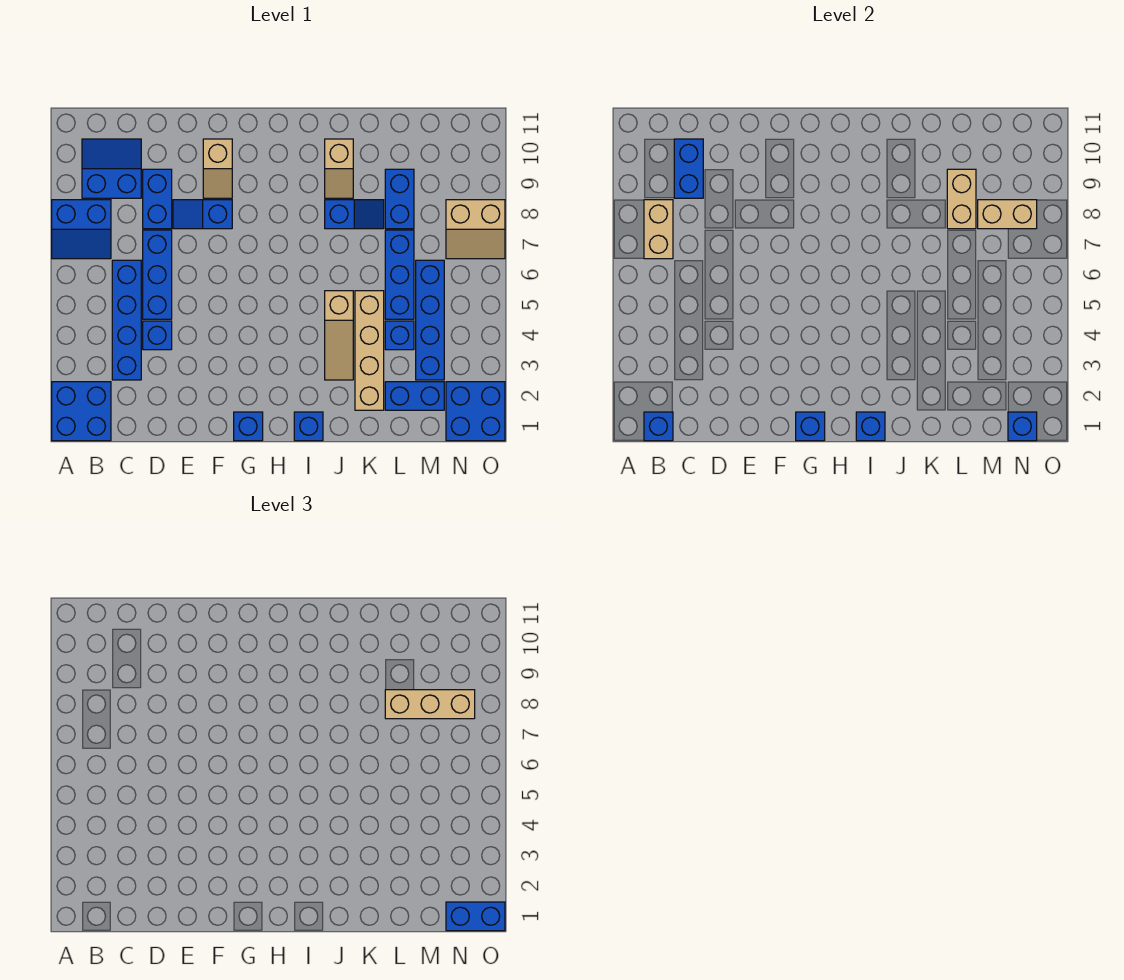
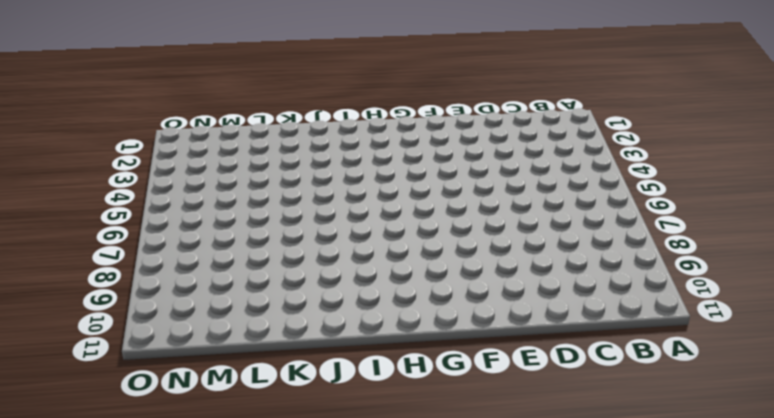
none -> blue 2x2 brick [52,382,111,441]
none -> blue 2x2 slope [52,200,111,259]
none -> blue 2x2 slope [82,139,141,198]
none -> blue 1x4 brick [112,260,141,380]

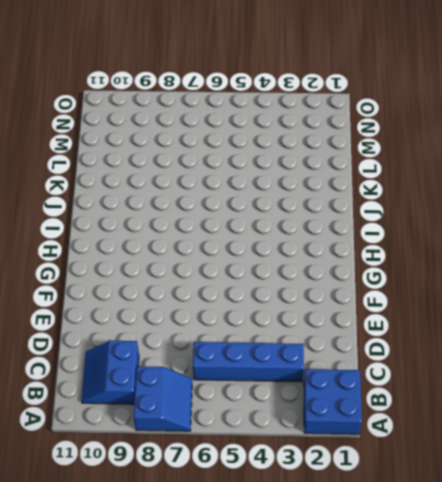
none -> blue 1x1 brick [143,321,172,350]
none -> blue 1x3 brick [143,230,172,319]
none -> blue 1x2 brick [143,169,172,229]
none -> blue 1x2 slope [173,200,232,229]

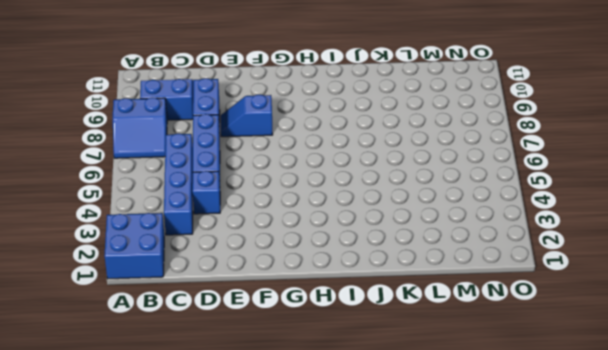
none -> tan 1x2 slope [203,139,232,198]
none -> blue 1x1 brick [234,412,263,441]
none -> blue 1x1 brick [294,412,323,441]
none -> tan 1x3 slope [325,291,353,380]

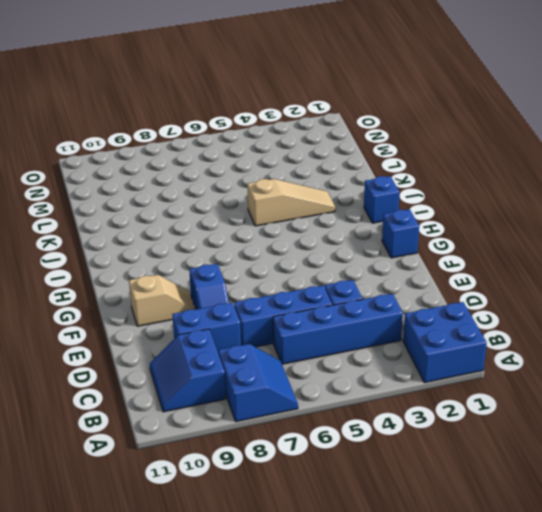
none -> blue 1x2 slope [325,200,384,229]
none -> tan 1x2 slope [325,139,353,198]
none -> tan 1x4 brick [355,291,384,410]
none -> blue 1x2 brick [385,382,444,410]

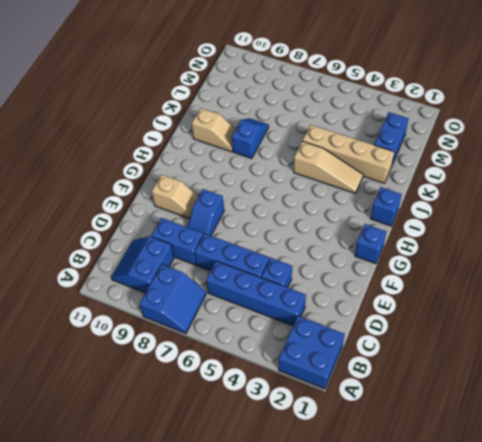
none -> blue 1x1 brick [385,321,414,350]
none -> blue 1x3 brick [385,230,414,319]
none -> blue 1x2 brick [385,169,414,229]
none -> blue 1x4 brick [416,260,444,380]

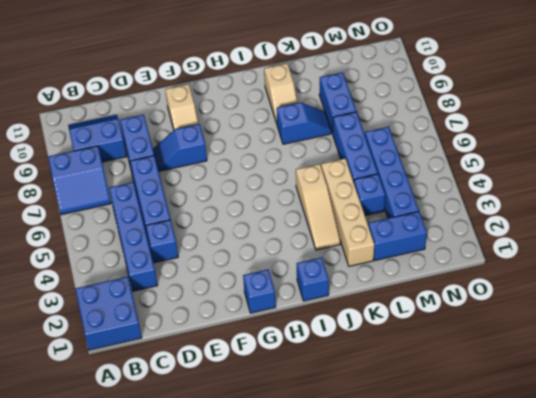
none -> blue 2x2 brick [446,382,505,441]
none -> tan 2x2 slope [446,200,505,259]
none -> blue 1x1 brick [644,412,673,441]
none -> tan 1x2 brick [644,200,673,259]

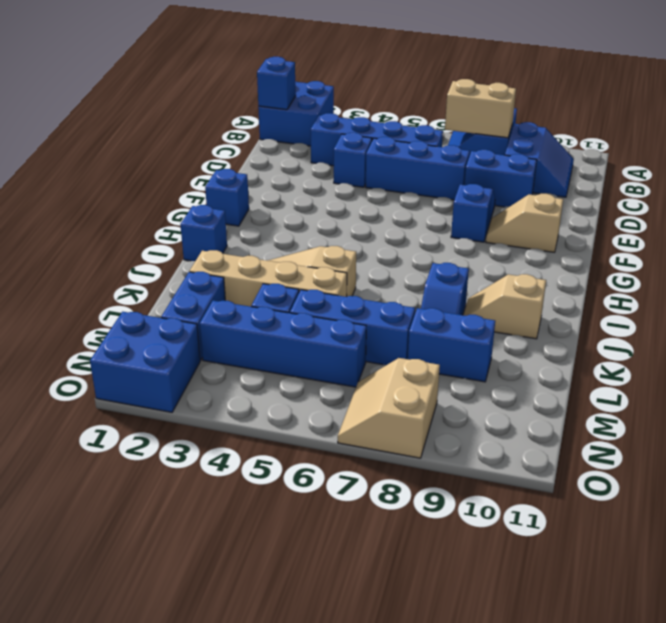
none -> blue 1x2 brick [674,139,703,198]
none -> blue 1x1 brick [796,412,825,441]
none -> blue 1x1 brick [856,412,885,441]
none -> tan 1x2 brick [947,169,976,229]

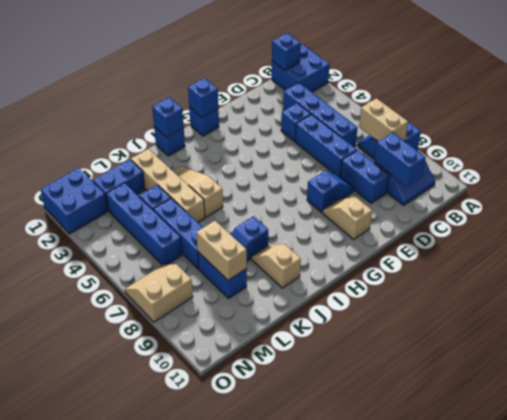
none -> tan 1x2 brick [978,200,1037,229]
none -> blue 1x1 brick [1008,412,1037,441]
none -> tan 1x3 brick [385,690,475,719]
none -> blue 1x2 brick [446,902,505,931]

